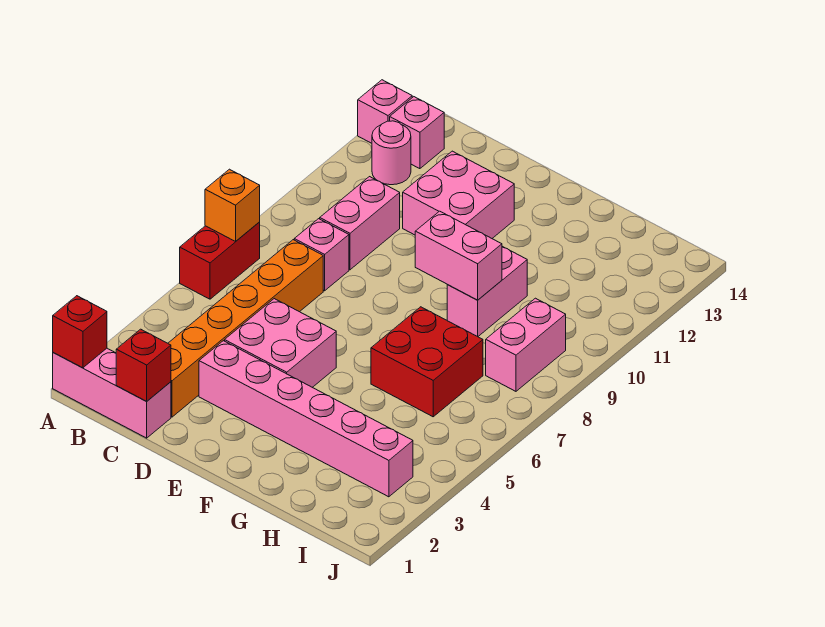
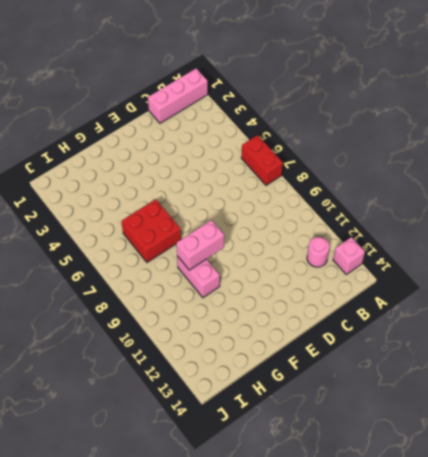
none -> pink 1x1 brick [390,97,444,169]
none -> orange 1x6 brick [168,240,323,417]
none -> pink 1x1 brick [294,219,349,291]

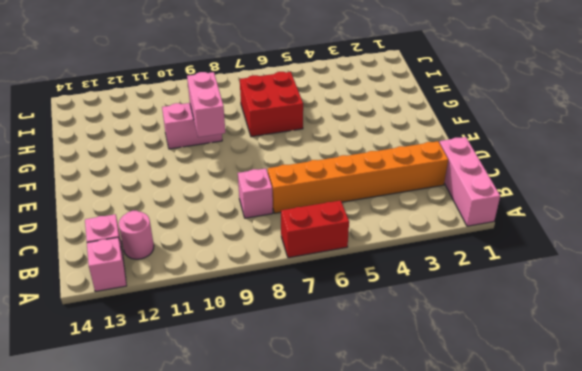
none -> pink 1x2 brick [320,177,400,270]
none -> pink 1x6 brick [199,341,413,497]
none -> pink 2x2 brick [225,299,336,387]

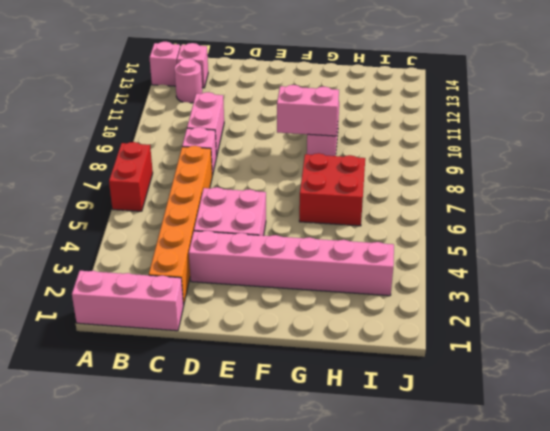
none -> pink 2x2 brick [403,151,514,238]
none -> pink 1x2 brick [486,298,566,391]
none -> red 1x1 brick [53,296,107,368]

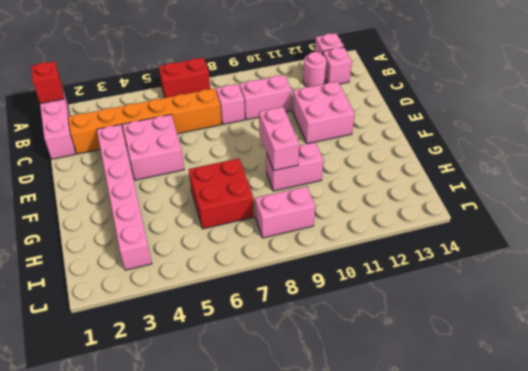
none -> orange 1x1 brick [205,169,260,241]
none -> red 1x1 brick [116,329,171,401]

